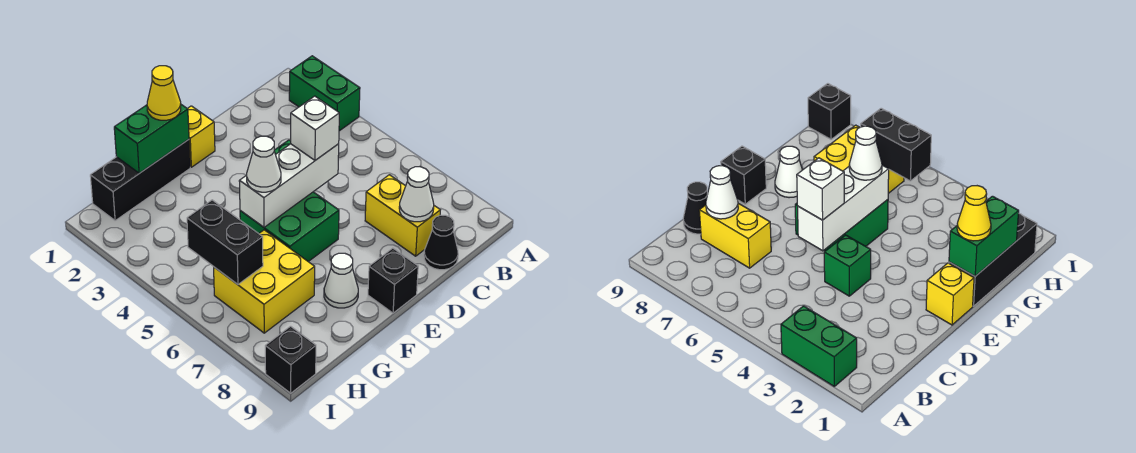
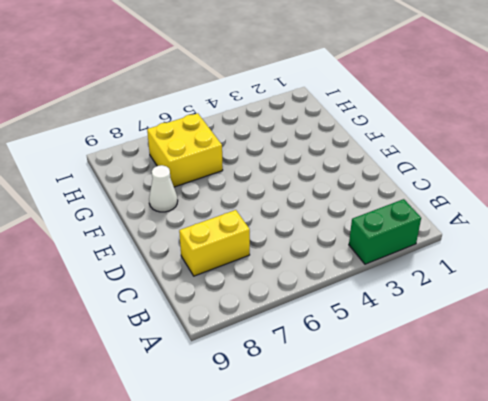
none -> black 1x1 cone [424,215,458,270]
none -> green 1x1 brick [824,235,871,296]
none -> yellow 1x1 brick [188,106,215,167]

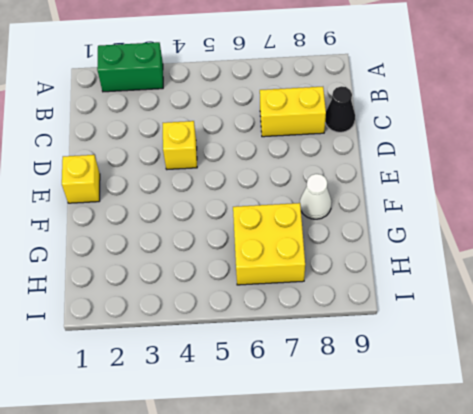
yellow 1x1 brick [163,121,197,169] -> green 1x1 brick [824,235,871,296]
none -> green 2x2 brick [240,192,339,262]
none -> black 1x1 brick [368,248,418,313]
none -> black 1x3 brick [90,139,190,221]

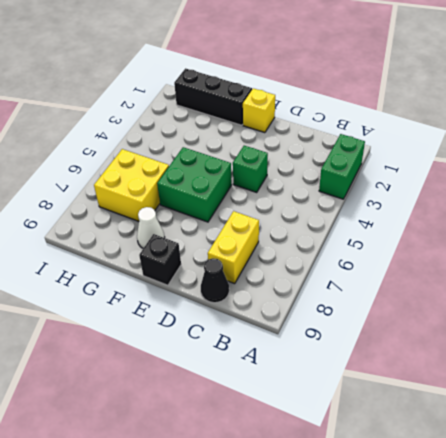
none -> black 1x1 brick [265,326,316,393]
none -> white 1x1 cone [399,167,434,222]
none -> white 1x3 brick [239,144,339,227]

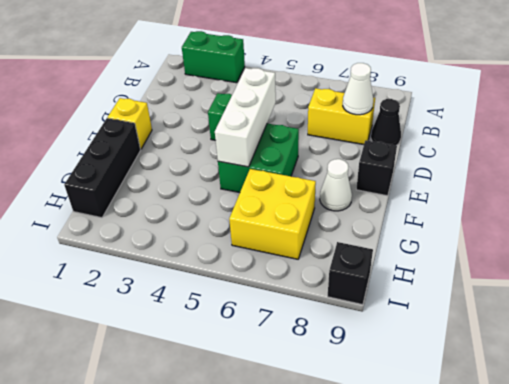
none -> green 1x2 brick [114,105,189,173]
none -> black 1x2 brick [187,200,263,284]
none -> white 1x1 brick [291,96,339,160]

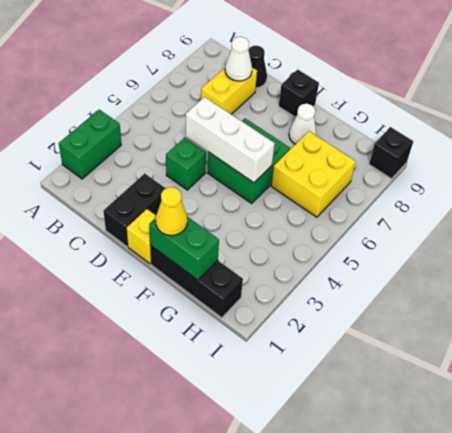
black 1x2 brick [104,173,166,247] -> black 1x2 brick moved to [187,200,263,284]
none -> white 1x1 brick [291,96,339,160]
none -> white 1x1 cone [247,136,281,192]

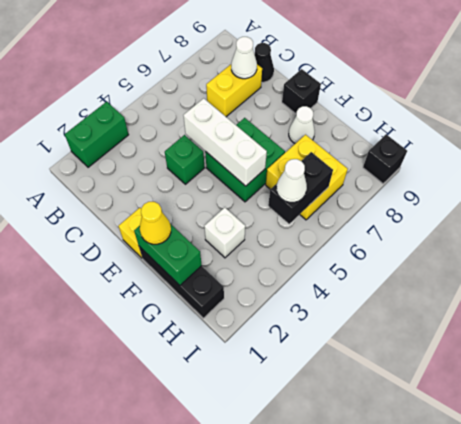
white 1x1 brick [204,207,245,258] -> white 1x1 brick moved to [291,96,339,160]
white 1x1 cone [276,159,307,202] -> white 1x1 cone moved to [247,136,281,192]

